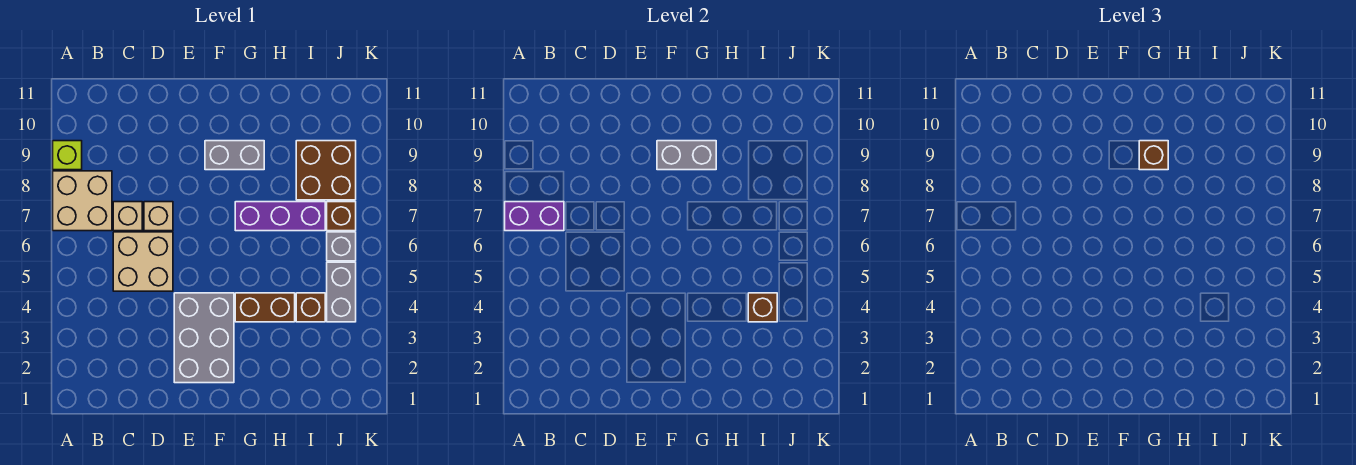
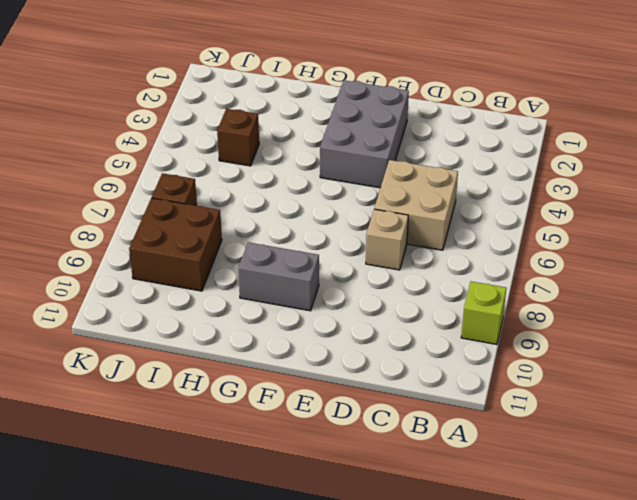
none -> tan 2x2 brick [53,171,112,231]
none -> tan 1x1 brick [113,202,142,231]
none -> brown 1x2 brick [235,293,295,322]

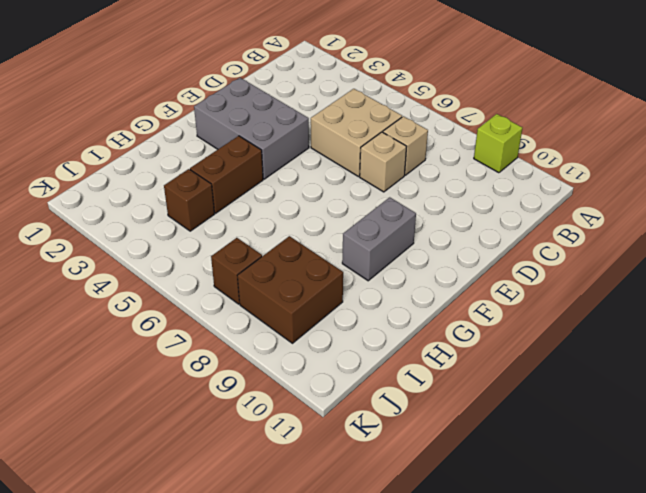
none -> tan 2x2 brick [53,171,112,231]
none -> purple 1x3 brick [235,202,325,231]
none -> grey 1x2 brick [327,262,356,322]

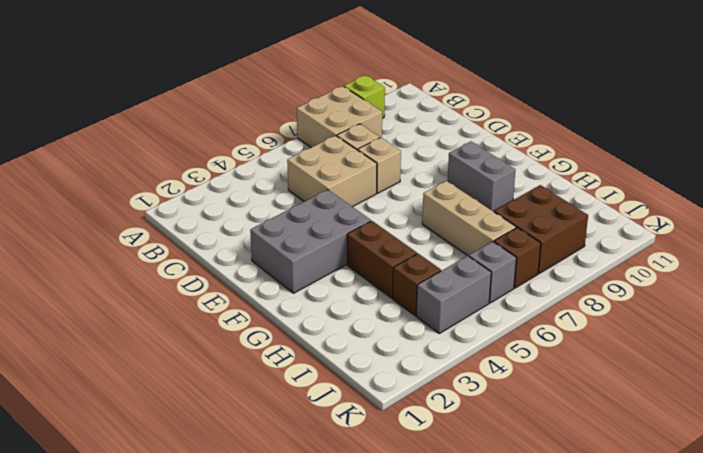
tan 1x3 brick [422,181,516,256] -> purple 1x3 brick [235,202,325,231]
none -> purple 1x2 brick [505,202,564,231]
none -> grey 1x2 brick [657,141,716,170]
none -> brown 1x1 brick [748,293,777,322]

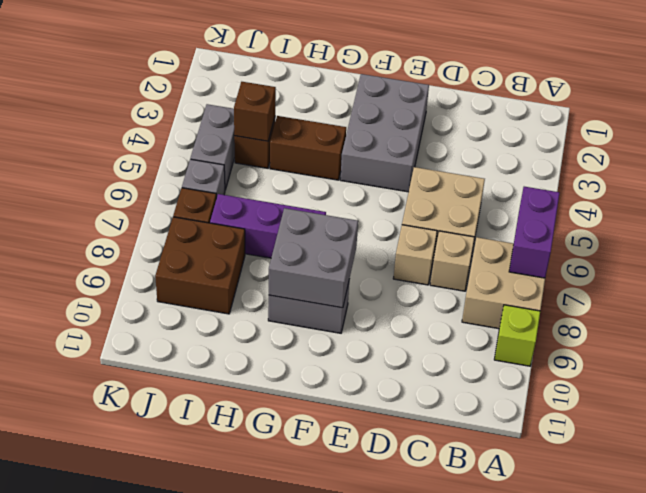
purple 1x2 brick [509,187,559,278] -> purple 1x2 brick turned to [505,202,564,231]
grey 2x2 brick [269,208,358,308] -> grey 1x2 brick [657,141,716,170]
none -> brown 1x1 brick [1139,141,1168,170]

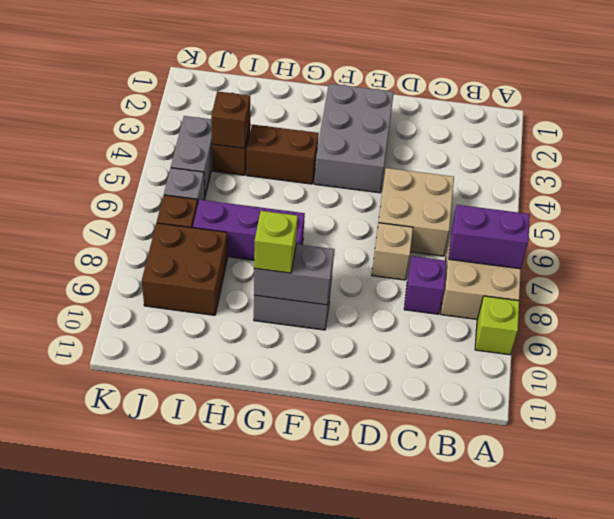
purple 1x1 brick [404,256,447,314] -> none
lime 1x1 brick [254,211,298,273] -> brown 1x1 brick [1139,141,1168,170]
none -> tan 1x1 brick [113,202,142,231]

